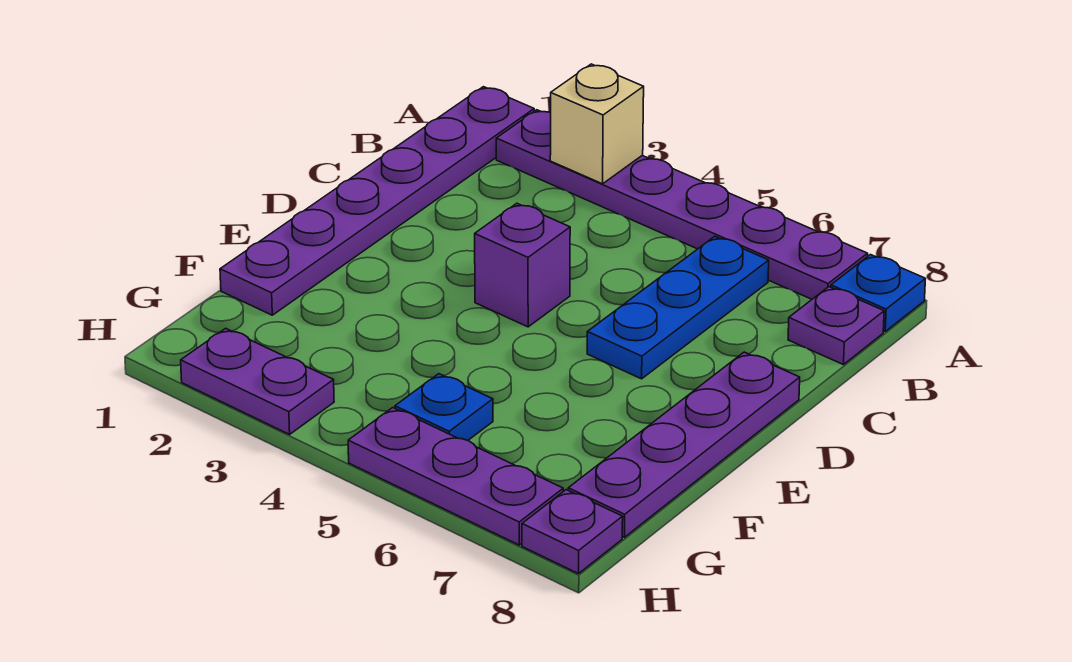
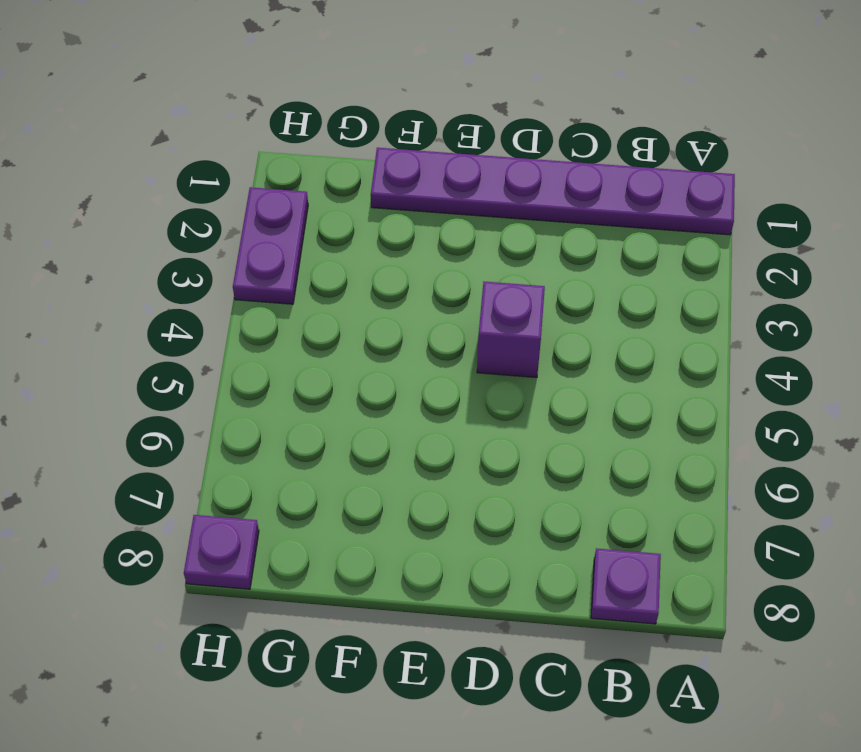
none -> purple 1x6 plate [496,110,868,299]
none -> blue 1x1 plate [831,255,925,331]
none -> blue 1x3 plate [587,236,769,379]

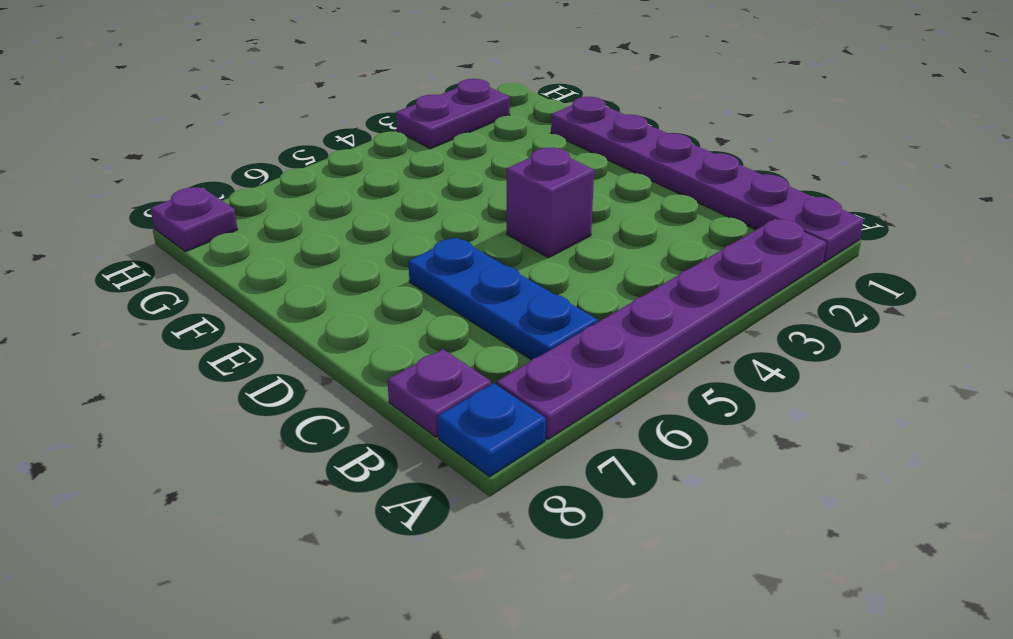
none -> purple 1x4 plate [568,352,800,537]
none -> blue 1x1 plate [395,374,493,440]
none -> purple 1x3 plate [348,408,563,545]

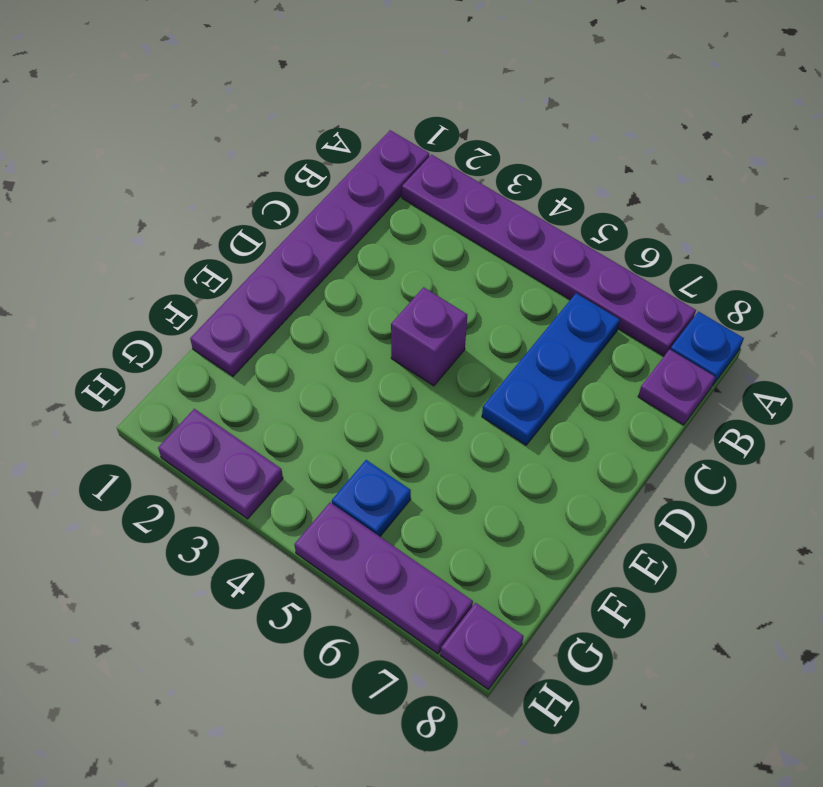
none -> purple 1x4 plate [568,352,800,537]
none -> tan 1x1 brick [550,64,644,184]

